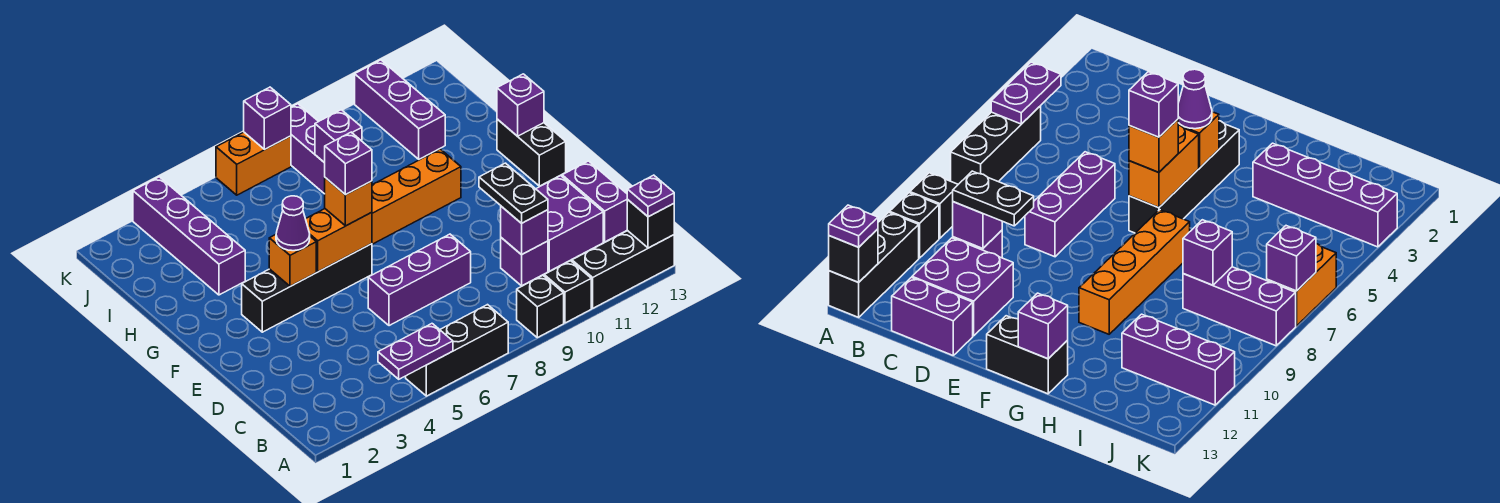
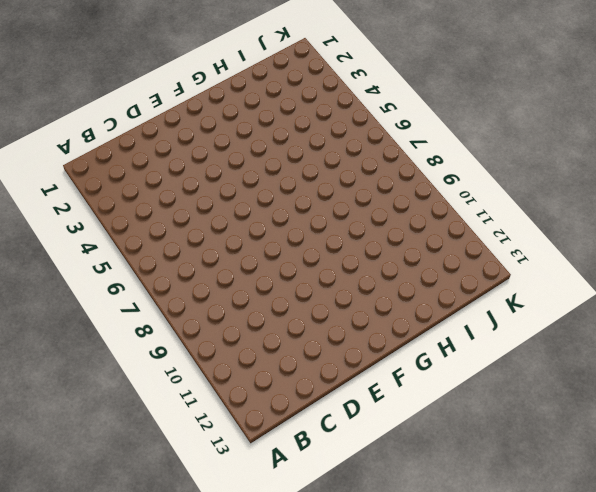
none -> black 1x3 brick [406,305,508,396]
none -> black 1x1 brick [517,275,564,338]
none -> black 1x1 brick [544,261,591,323]

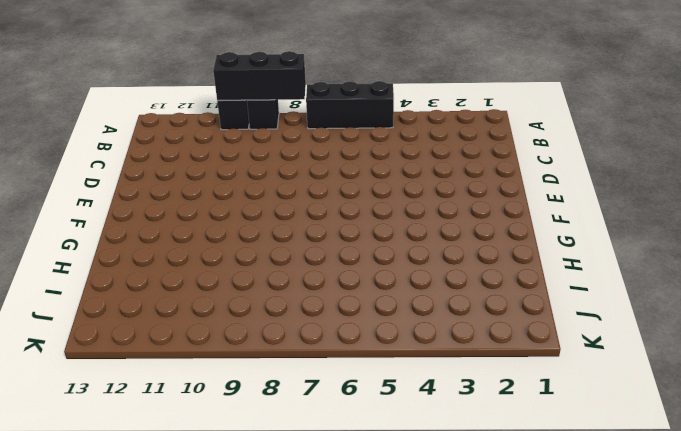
black 1x3 brick [213,51,306,101] -> black 1x3 brick moved to [572,231,674,308]
none -> purple 1x1 brick [501,238,548,286]
none -> purple 2x2 brick [536,176,603,271]
none -> purple 1x2 brick [562,161,627,242]

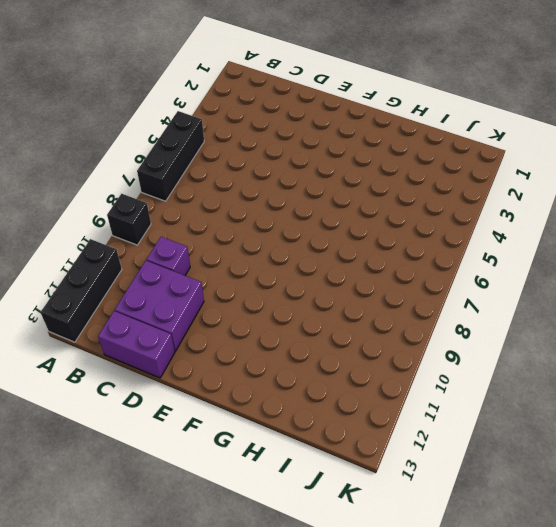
none -> black 1x1 brick [544,261,591,323]
none -> purple 1x3 brick [368,234,471,326]
none -> black 1x4 brick [242,244,372,332]

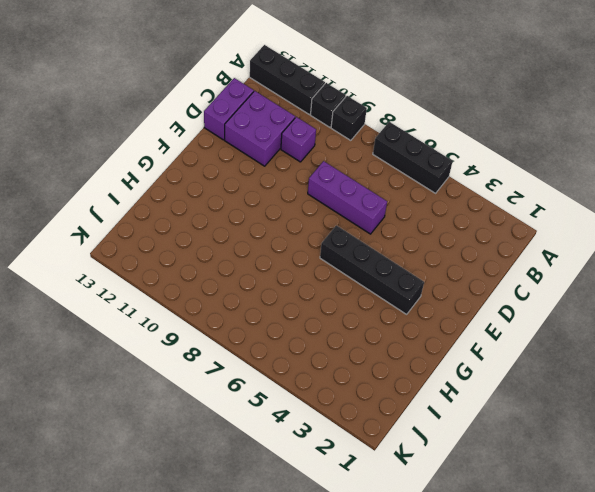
none -> black 1x2 brick [497,119,566,186]
none -> orange 1x4 brick [372,149,461,244]
none -> purple 1x4 brick [133,177,245,295]

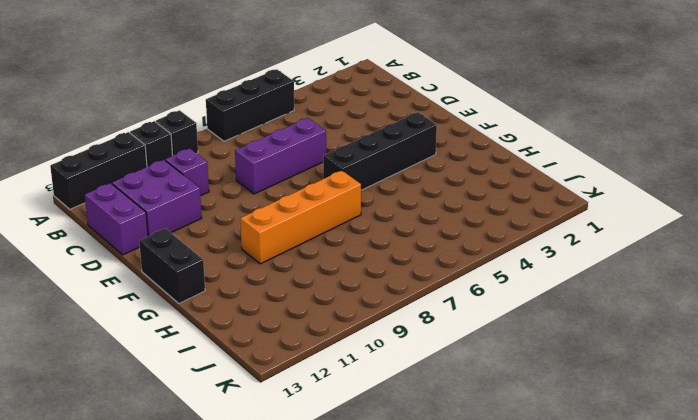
none -> purple 1x4 brick [133,177,245,295]
none -> purple 1x3 brick [291,104,325,194]
none -> purple 1x3 brick [355,60,445,159]

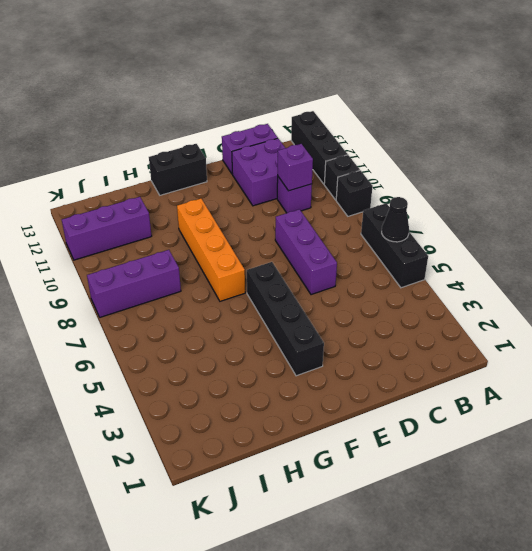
black 1x1 cone [382,197,409,242] -> none
none -> purple 1x4 brick [133,177,245,295]
none -> orange 1x2 brick [216,132,291,195]
none -> purple 1x2 plate [378,324,453,379]

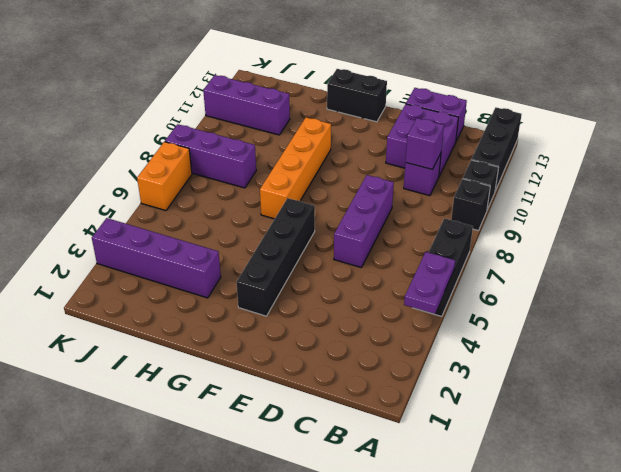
none -> black 1x1 brick [627,199,674,248]
none -> orange 1x1 brick [269,235,316,286]
none -> orange 1x2 brick [306,209,372,272]

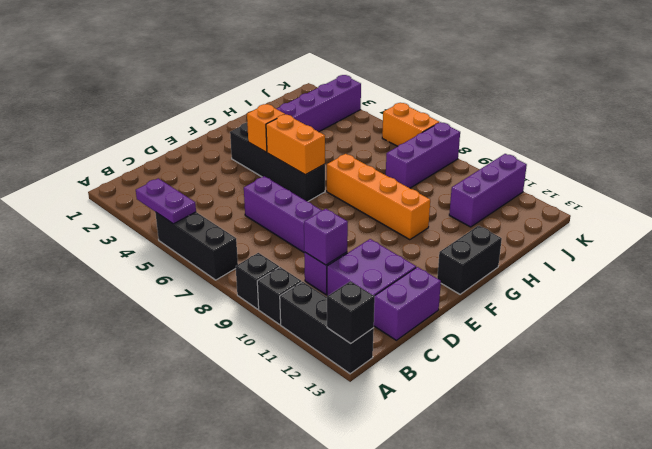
none -> purple 1x1 brick [497,74,544,136]
none -> purple 1x1 brick [315,110,362,163]
none -> purple 1x1 brick [244,87,291,149]

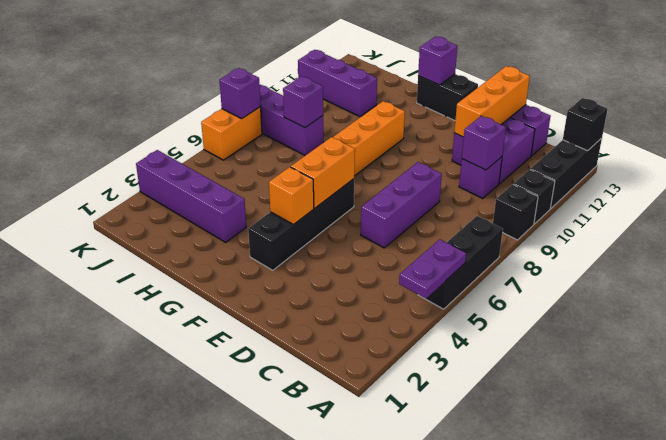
orange 1x3 brick [454,66,530,137] -> none
none -> purple 1x1 plate [627,175,674,217]
none -> black 1x2 plate [479,163,548,223]
none -> purple 1x1 cone [276,196,310,251]

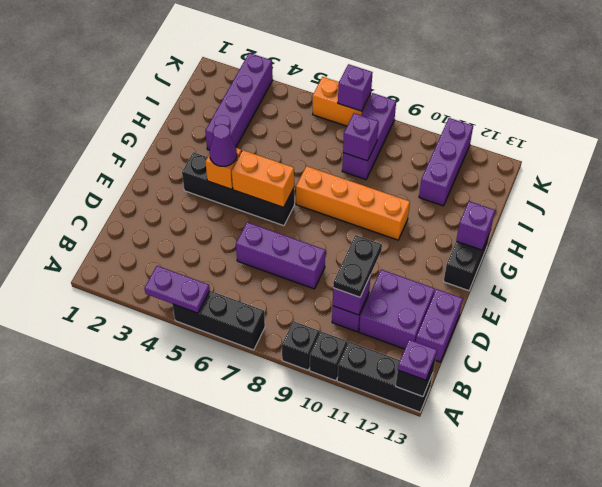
none -> orange 1x1 brick [325,178,372,226]
none -> purple 1x1 brick [325,132,372,195]

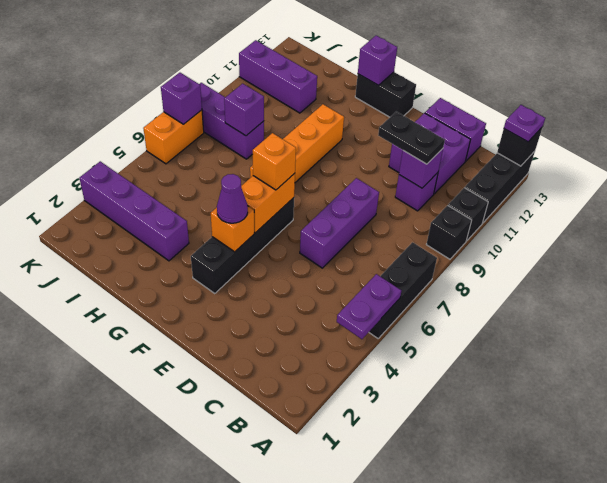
none -> purple 1x1 brick [325,132,372,195]

